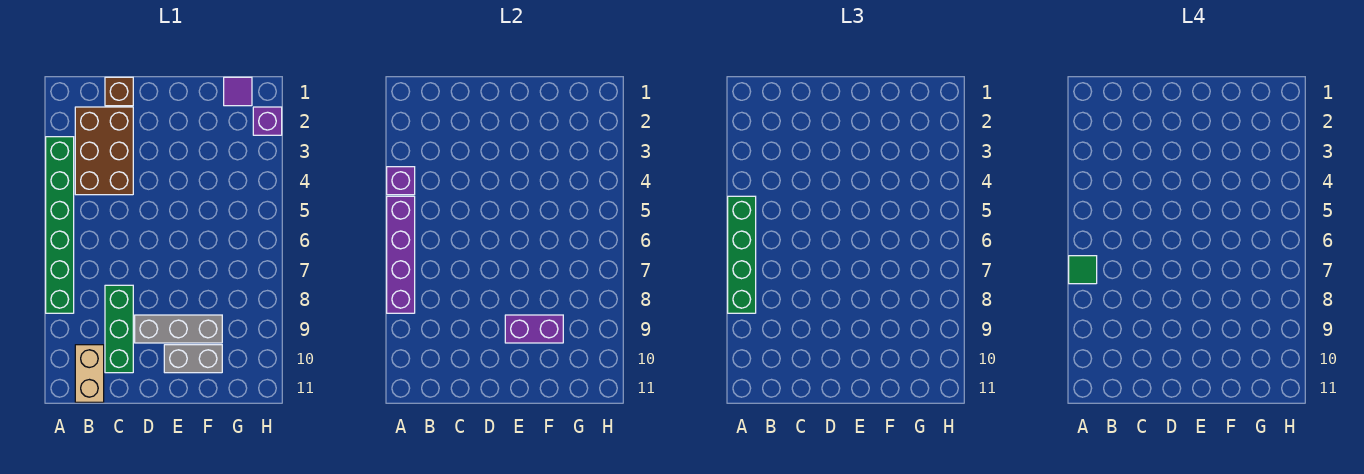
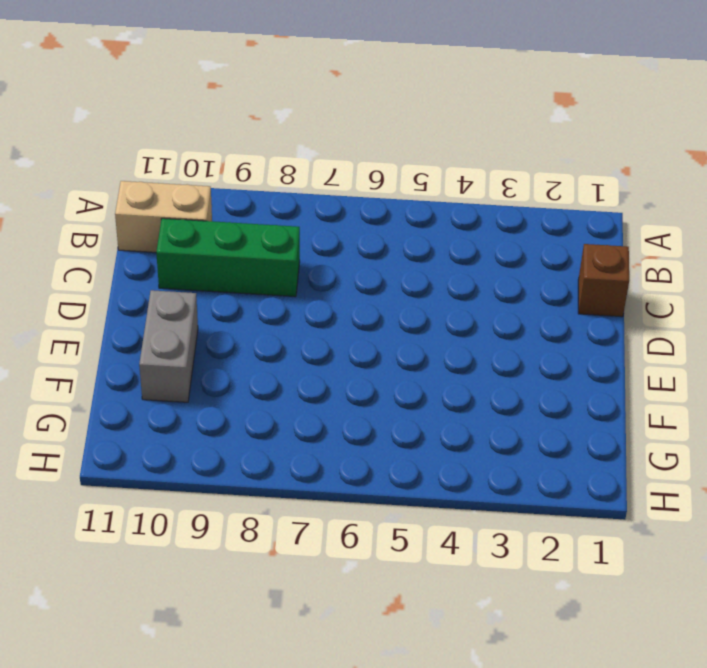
none -> green 1x6 brick [46,137,74,313]
none -> brown 2x3 brick [75,107,133,195]
none -> grey 1x3 brick [135,315,222,343]

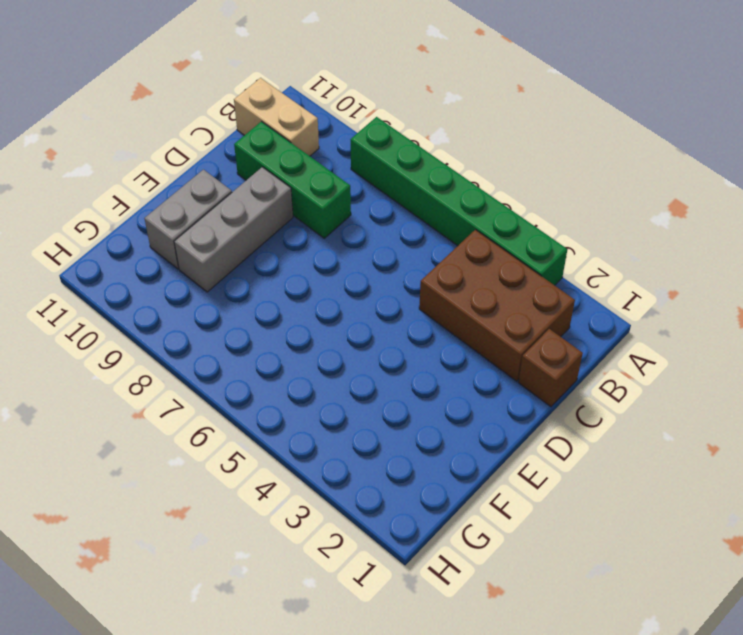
none -> purple 1x1 tile [224,77,252,106]
none -> purple 1x1 brick [253,107,282,135]
none -> purple 1x1 brick [387,167,415,195]

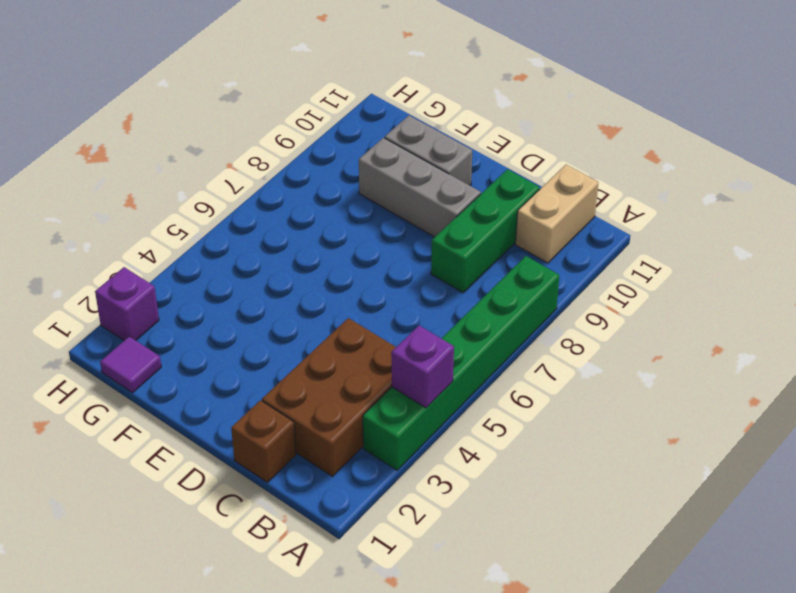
none -> purple 1x4 brick [387,196,415,313]
none -> purple 1x2 brick [505,315,563,343]
none -> green 1x4 brick [728,196,756,313]

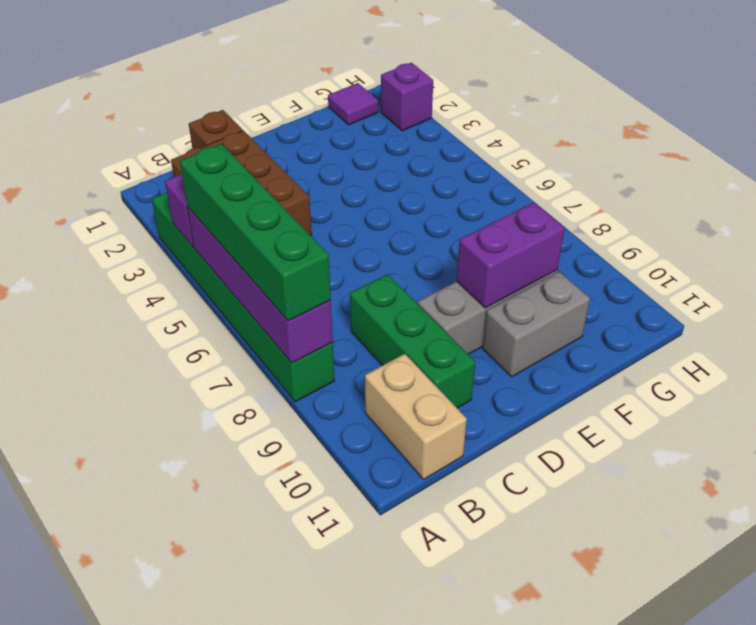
none -> green 1x1 tile [1069,256,1097,284]

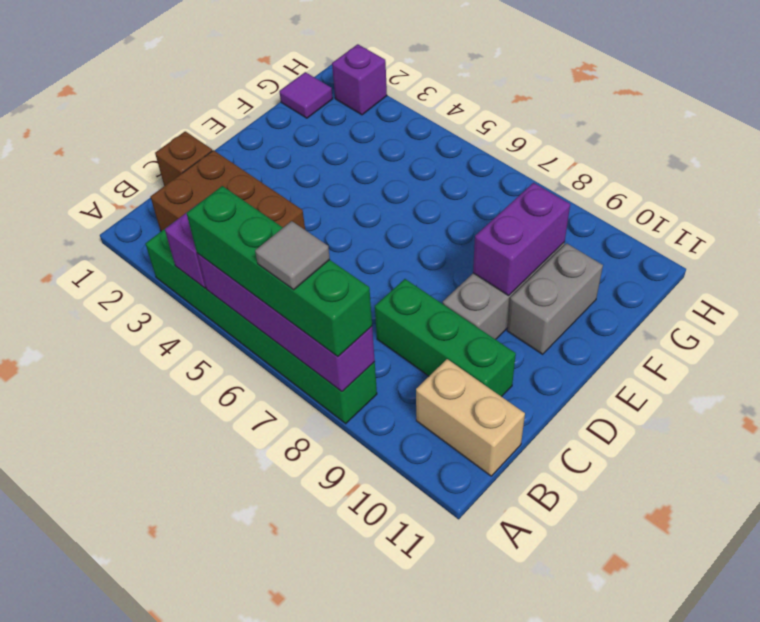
grey 1x1 tile [255,221,330,290] -> green 1x1 tile [1069,256,1097,284]

